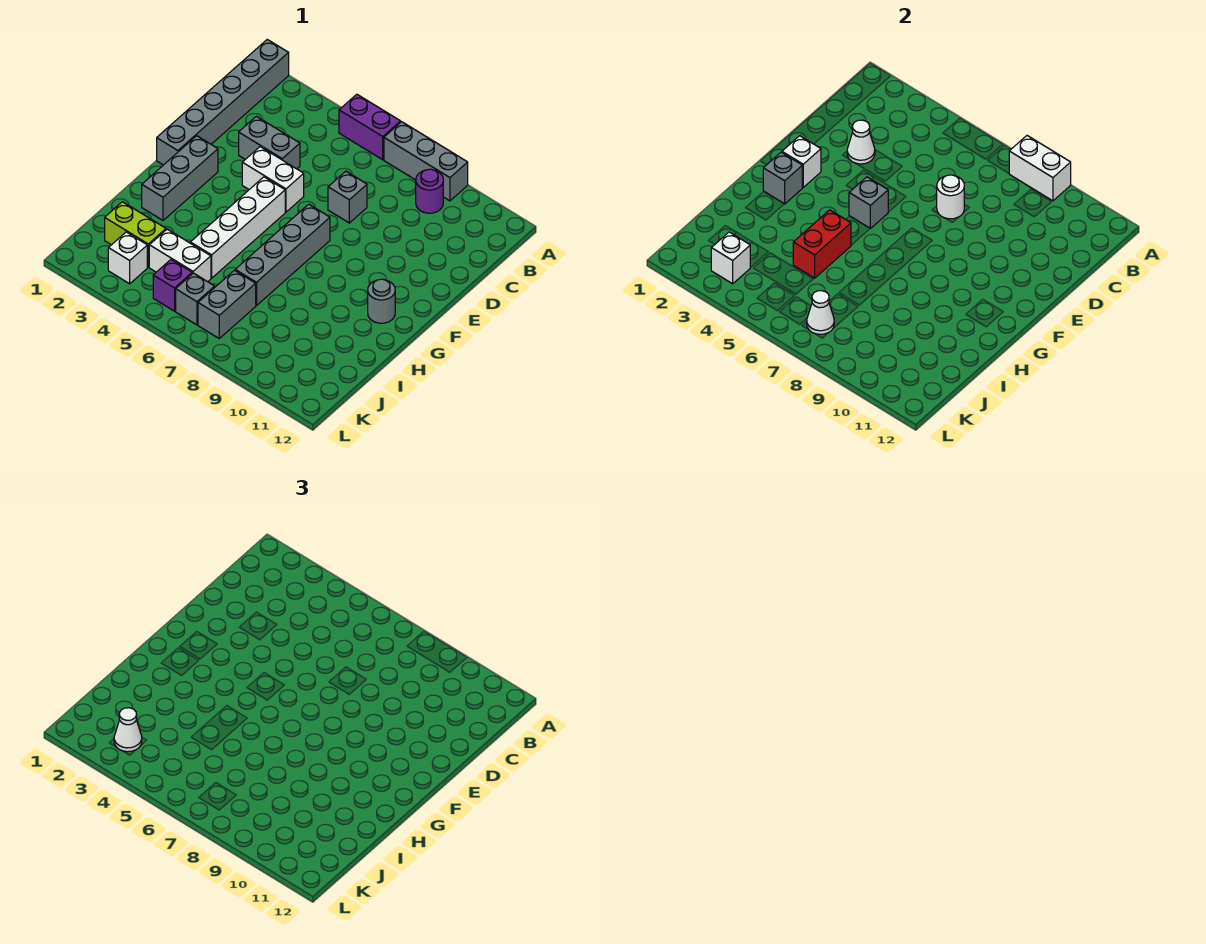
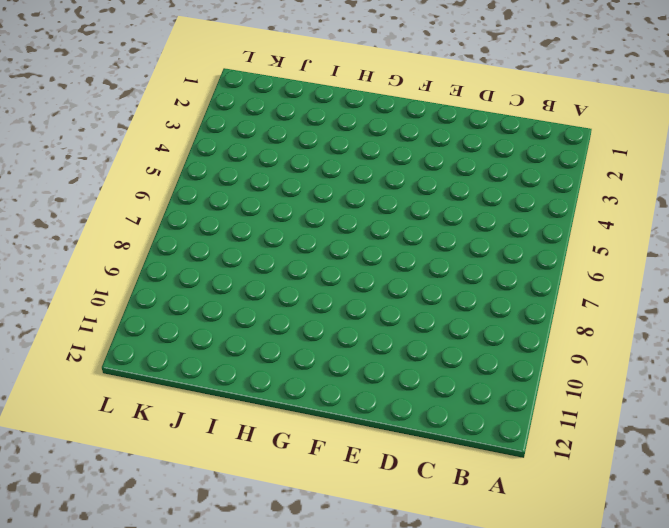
none -> grey 1x6 brick [157,40,289,165]
none -> purple 1x2 brick [339,94,401,160]
none -> grey 1x3 brick [384,122,468,201]

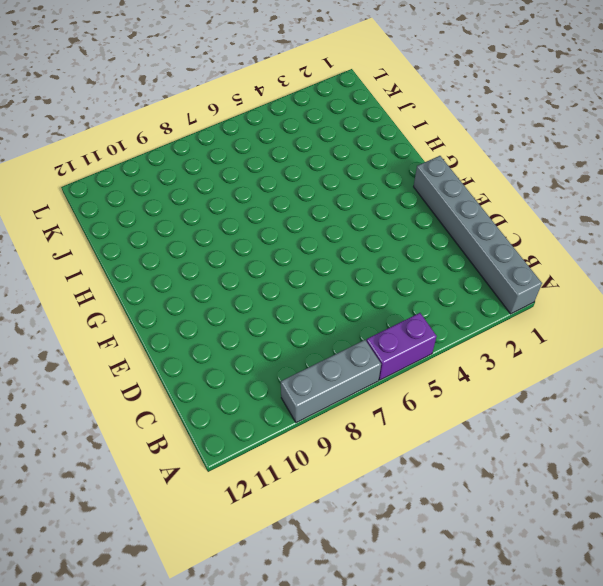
none -> purple 1x1 round brick [416,169,443,213]
none -> grey 1x2 brick [239,116,300,169]
none -> grey 1x1 brick [328,171,367,223]

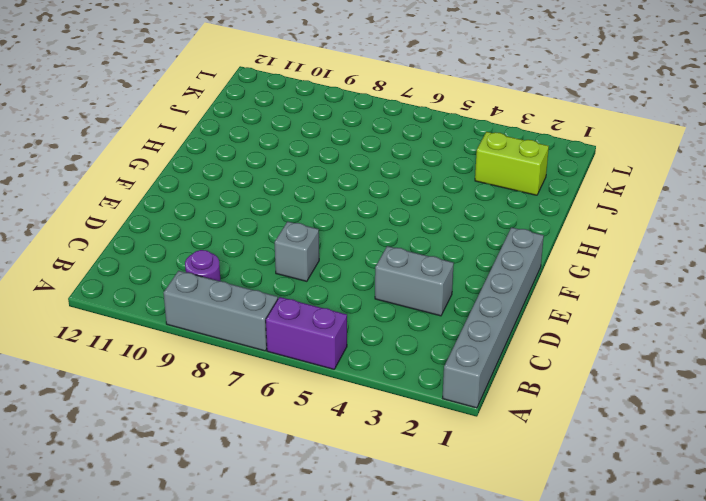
none -> white 1x2 brick [242,147,304,212]
none -> grey 1x3 brick [142,136,218,220]
none -> white 1x4 brick [190,177,285,278]

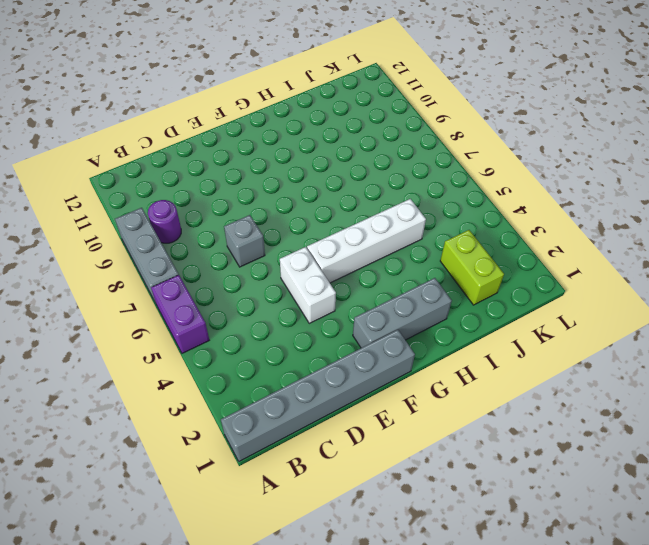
none -> grey 1x2 brick [239,116,300,169]
none -> grey 1x4 brick [235,204,330,306]
none -> grey 1x1 round brick [368,279,395,323]

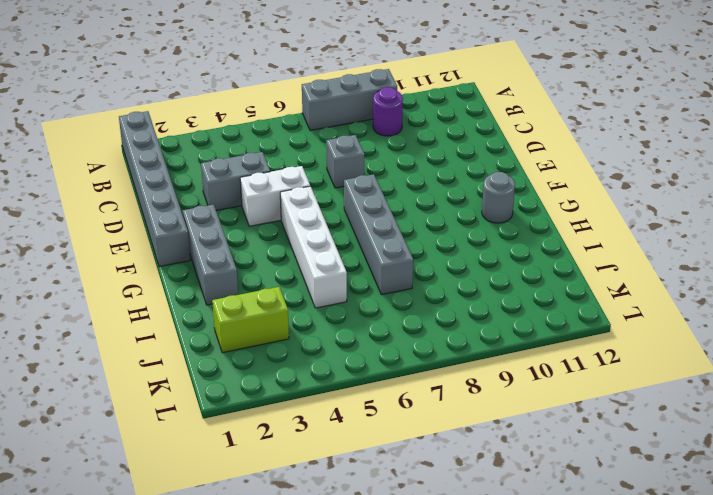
none -> purple 1x2 brick [339,94,401,160]
none -> white 1x2 brick [149,229,211,282]
none -> grey 1x2 brick [198,270,256,338]

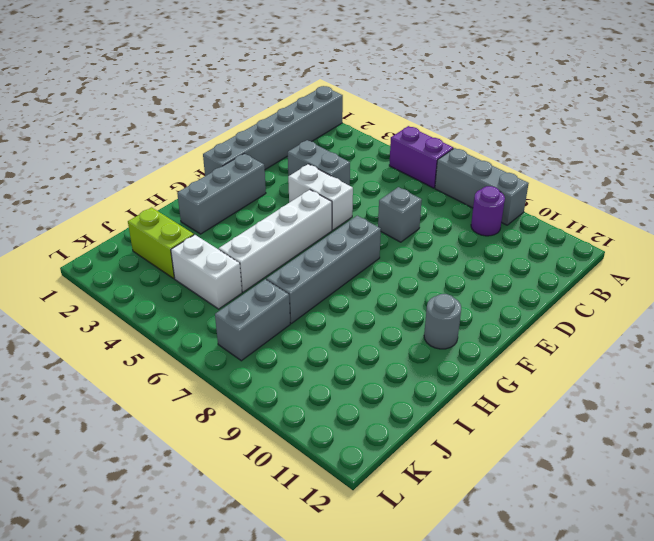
none -> white 1x1 brick [108,232,147,284]
none -> purple 1x1 brick [153,260,192,311]
none -> grey 1x1 brick [176,273,215,325]

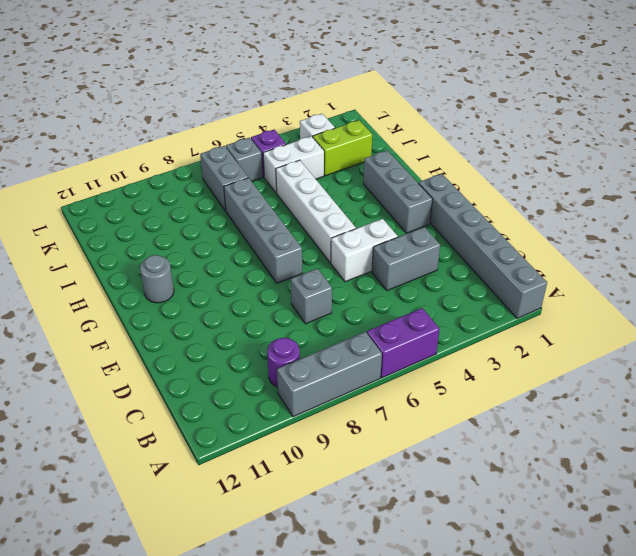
none -> white 1x2 brick [1009,136,1071,201]
none -> white 1x1 cone [847,120,875,164]
none -> white 1x1 round brick [937,175,964,219]

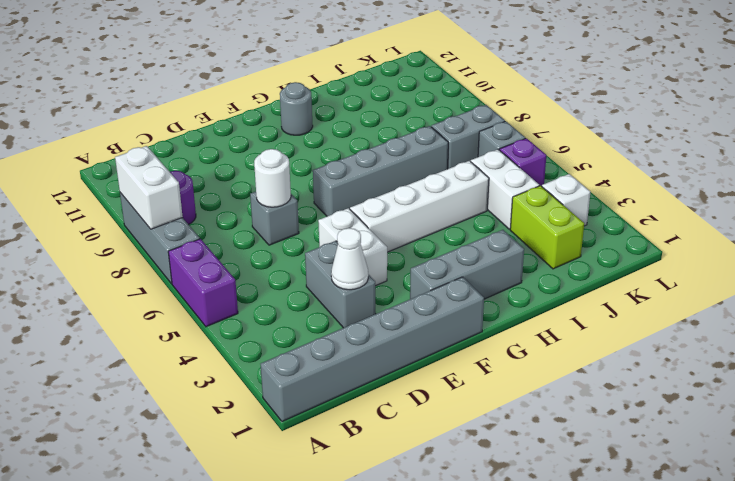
none -> white 1x1 brick [782,136,821,187]
none -> grey 1x1 brick [849,177,888,229]
none -> grey 1x1 brick [763,152,803,204]

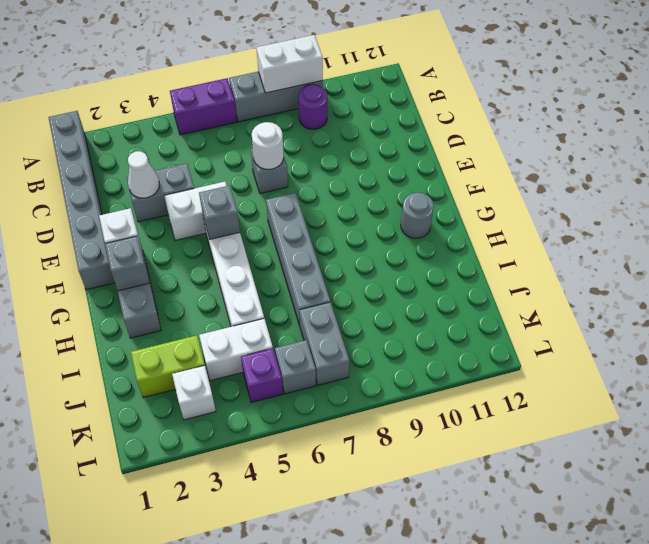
none -> red 1x2 brick [793,210,851,278]
none -> white 1x1 brick [711,232,750,284]
none -> white 1x1 cone [807,291,834,334]

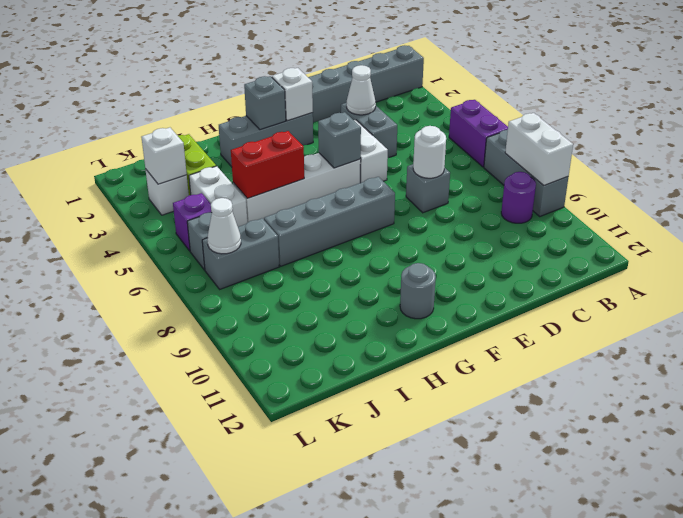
none -> white 1x1 cone [114,708,142,752]

